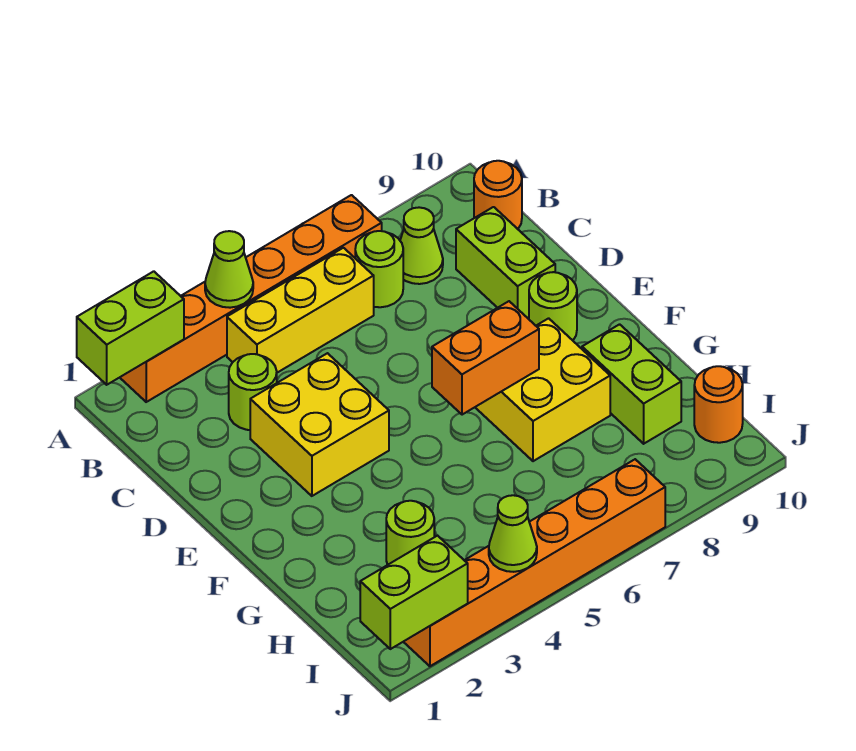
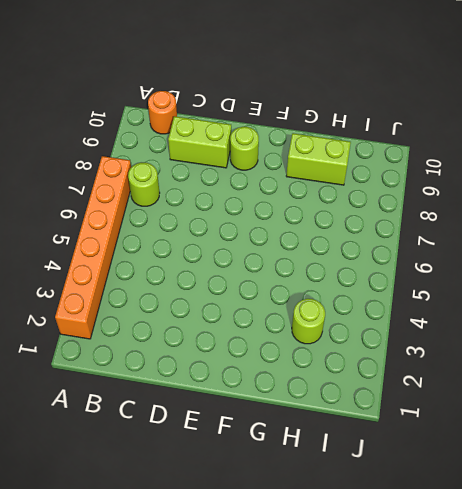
none -> yellow 1x3 brick [227,248,374,373]
none -> lime 1x1 cone [400,207,443,284]
none -> lime 1x1 round brick [229,354,277,430]

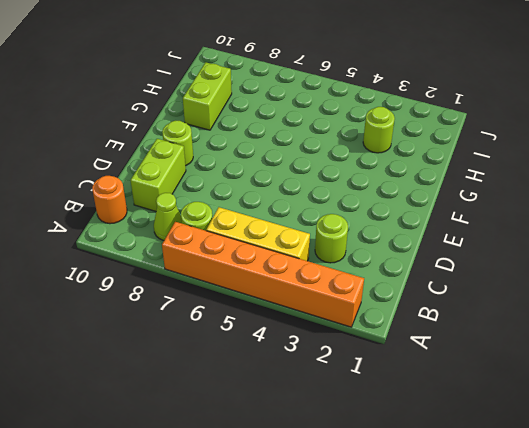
none -> yellow 2x2 brick [250,353,389,496]
none -> yellow 2x2 brick [475,318,610,461]
none -> orange 1x1 round brick [694,366,743,443]

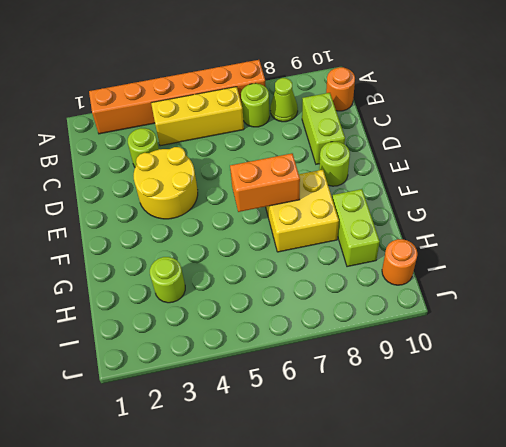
yellow 2x2 round brick [134,147,198,219] -> yellow 2x2 brick [250,353,389,496]
none -> orange 1x6 brick [404,459,665,666]
none -> lime 1x2 brick [77,271,184,385]
none -> lime 1x1 cone [205,231,253,308]

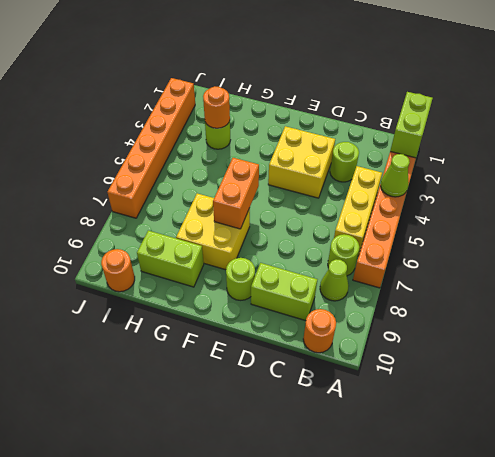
orange 1x1 round brick [203,86,230,128] -> none
none -> lime 1x2 brick [360,535,468,649]
none -> lime 1x1 cone [489,495,537,572]

